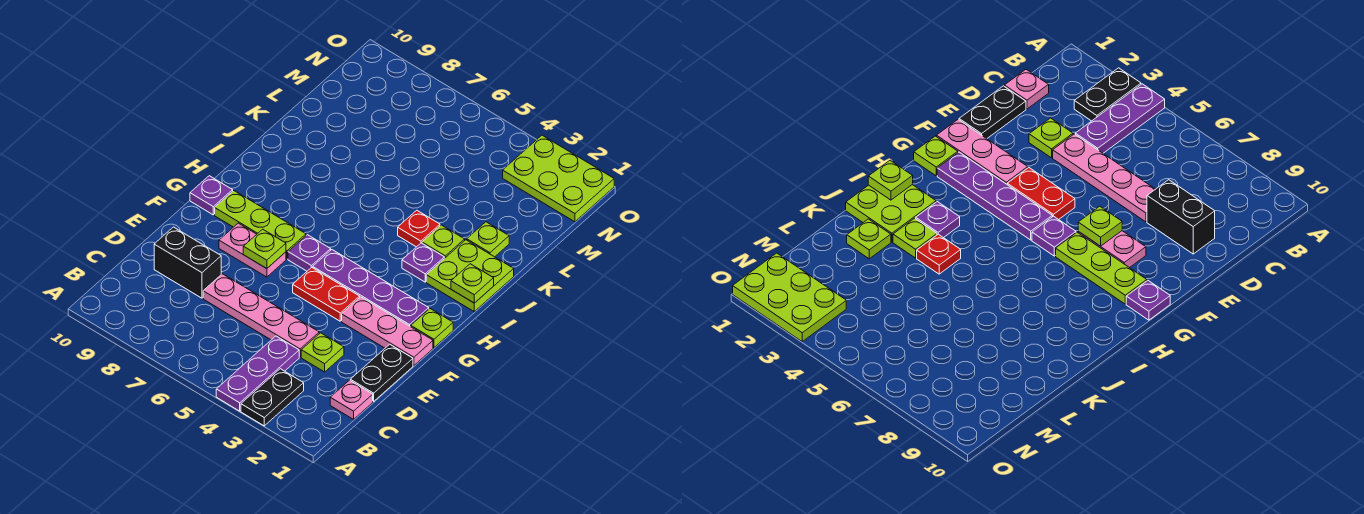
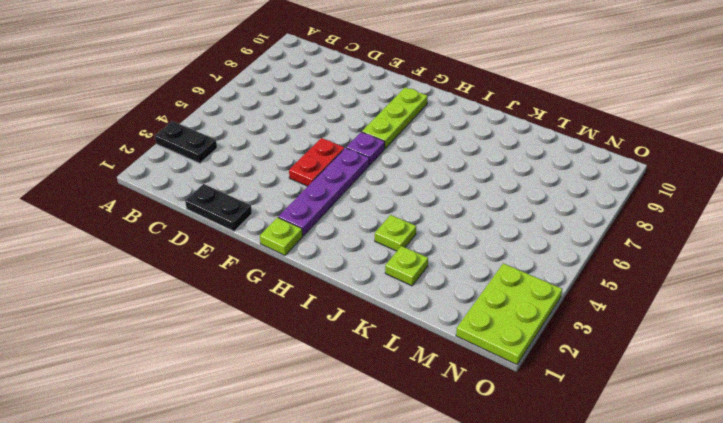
none -> purple 1x3 plate [216,336,299,411]
none -> pink 1x1 plate [330,380,373,419]
none -> lime 1x1 plate [301,333,344,372]

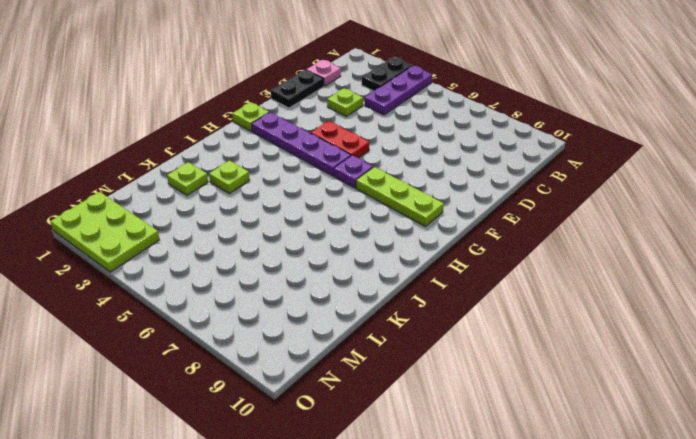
none -> pink 1x4 plate [203,274,319,357]
none -> black 1x2 brick [154,227,221,298]
none -> pink 1x3 plate [342,297,433,365]

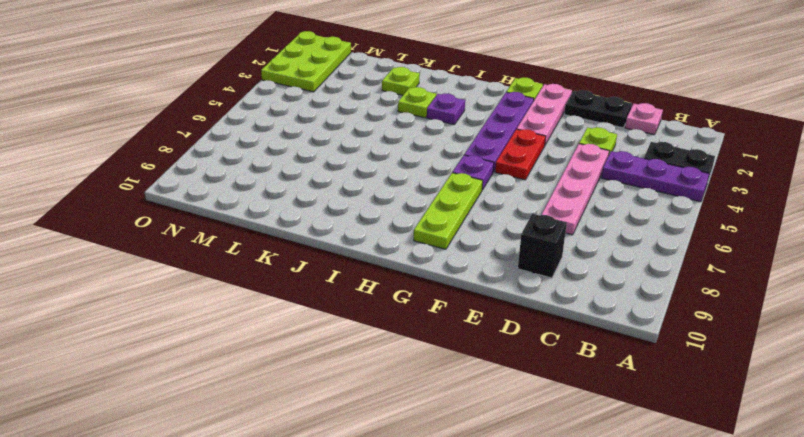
black 1x1 brick [518,214,567,278] -> black 1x2 brick [154,227,221,298]
none -> pink 1x2 plate [219,223,286,277]
none -> purple 1x1 plate [190,176,233,215]
none -> lime 2x2 plate [426,240,514,311]

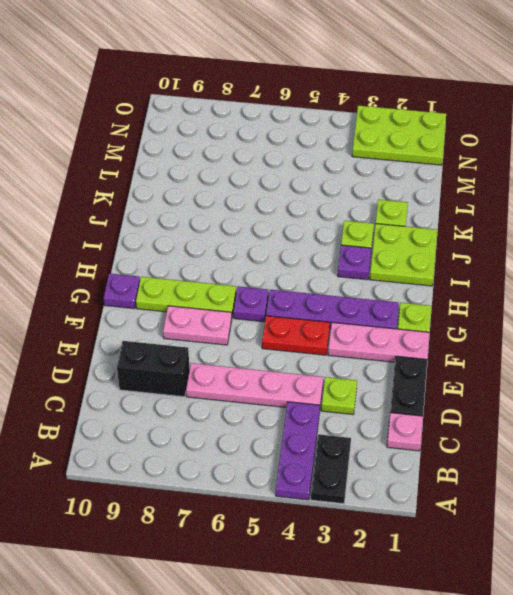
none -> red 1x1 plate [398,210,440,247]
none -> lime 1x1 plate [243,229,286,269]
none -> lime 1x1 plate [451,264,494,303]

